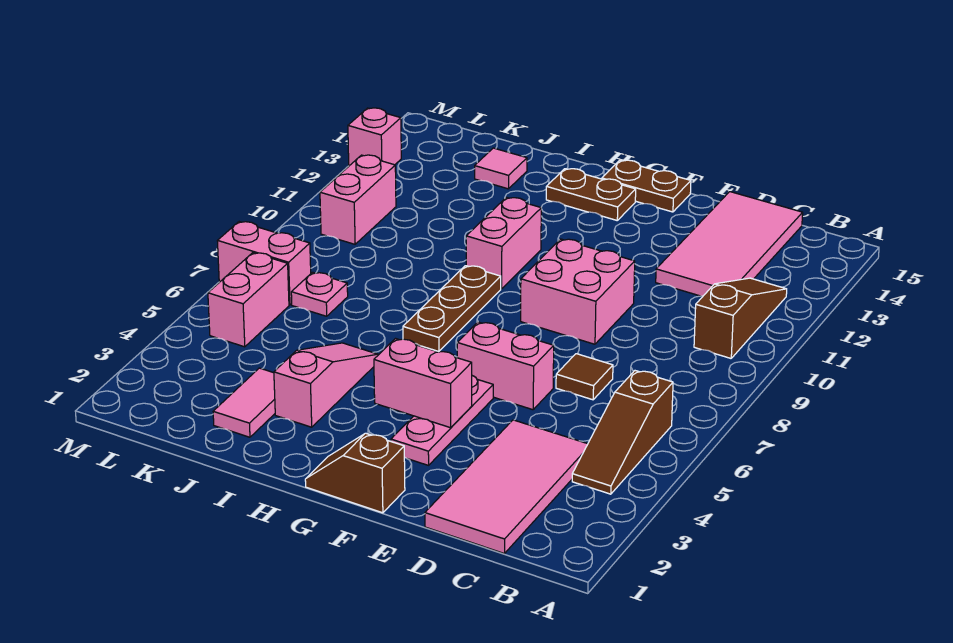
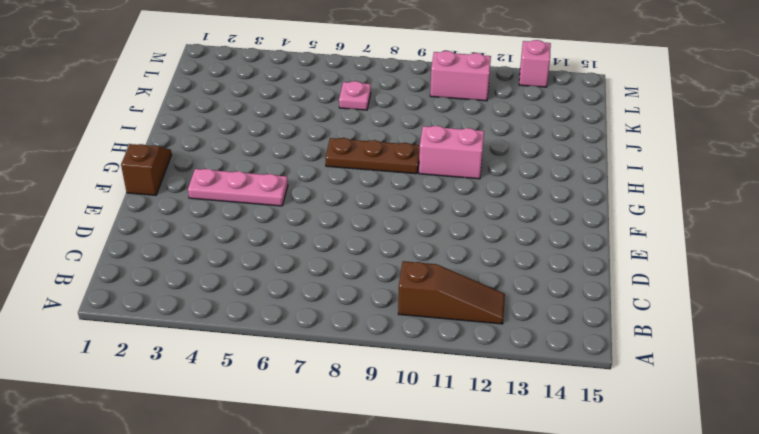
none -> brown 1x3 slope [572,371,673,494]
none -> pink 2x4 tile [425,420,588,554]
none -> pink 2x4 tile [656,192,803,296]

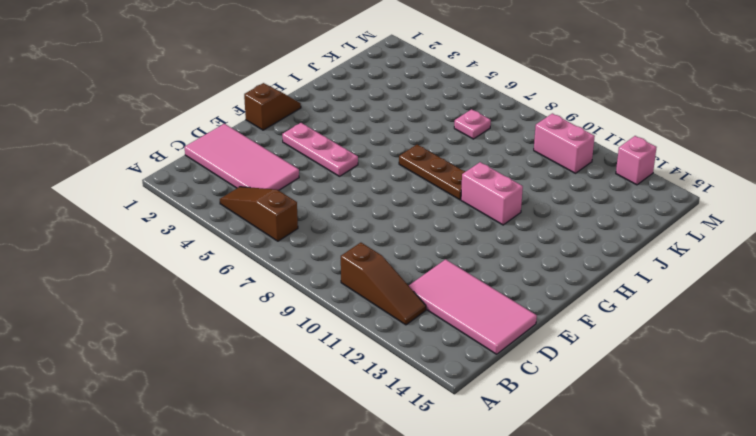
none -> brown 1x1 tile [556,354,613,400]
none -> pink 1x2 brick [457,322,554,410]
none -> pink 2x2 brick [521,239,635,344]

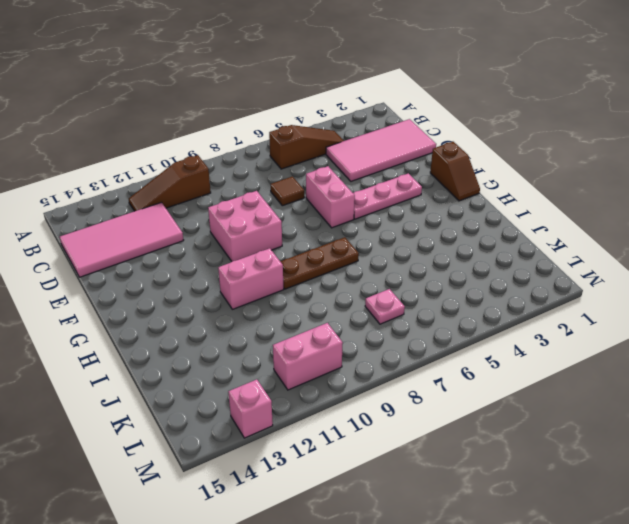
none -> brown 1x2 plate [602,160,691,212]
none -> brown 1x2 plate [546,169,636,220]
none -> pink 1x3 slope [274,343,378,427]

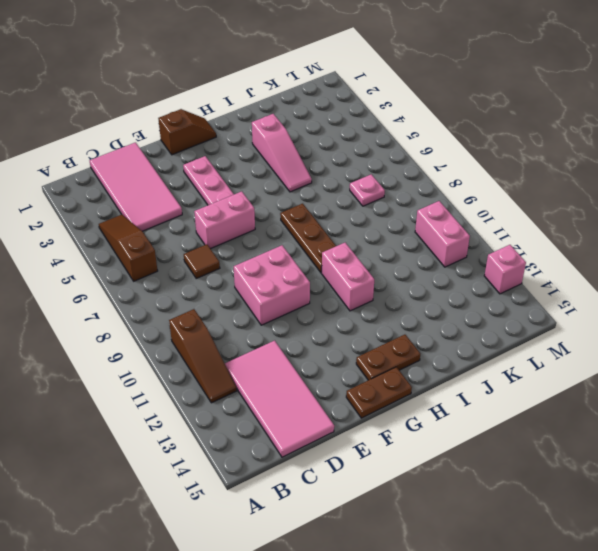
none -> pink 1x2 tile [213,368,275,437]
none -> pink 1x1 tile [475,148,527,189]
none -> pink 1x2 brick [208,253,289,347]

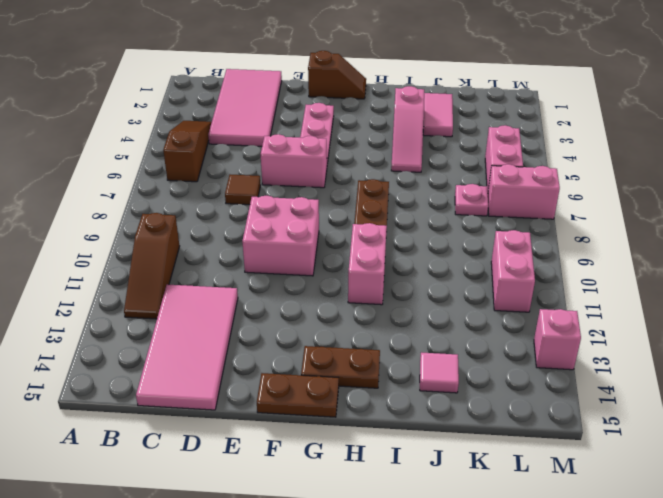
none -> pink 1x2 brick [374,339,472,428]

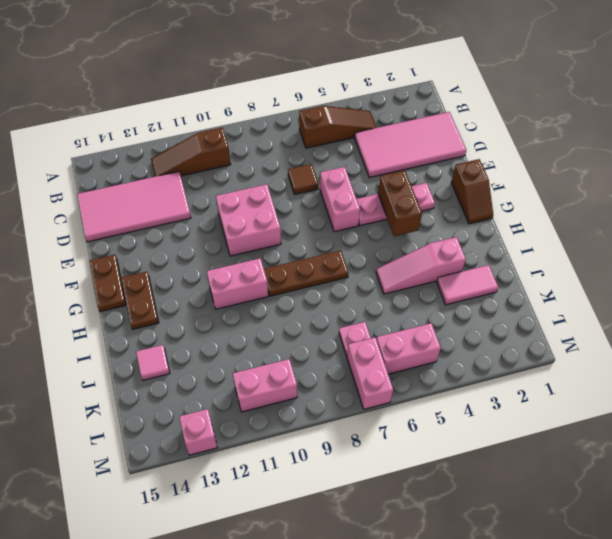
brown 1x2 brick [378,170,422,236] -> pink 1x2 brick [374,339,472,428]

